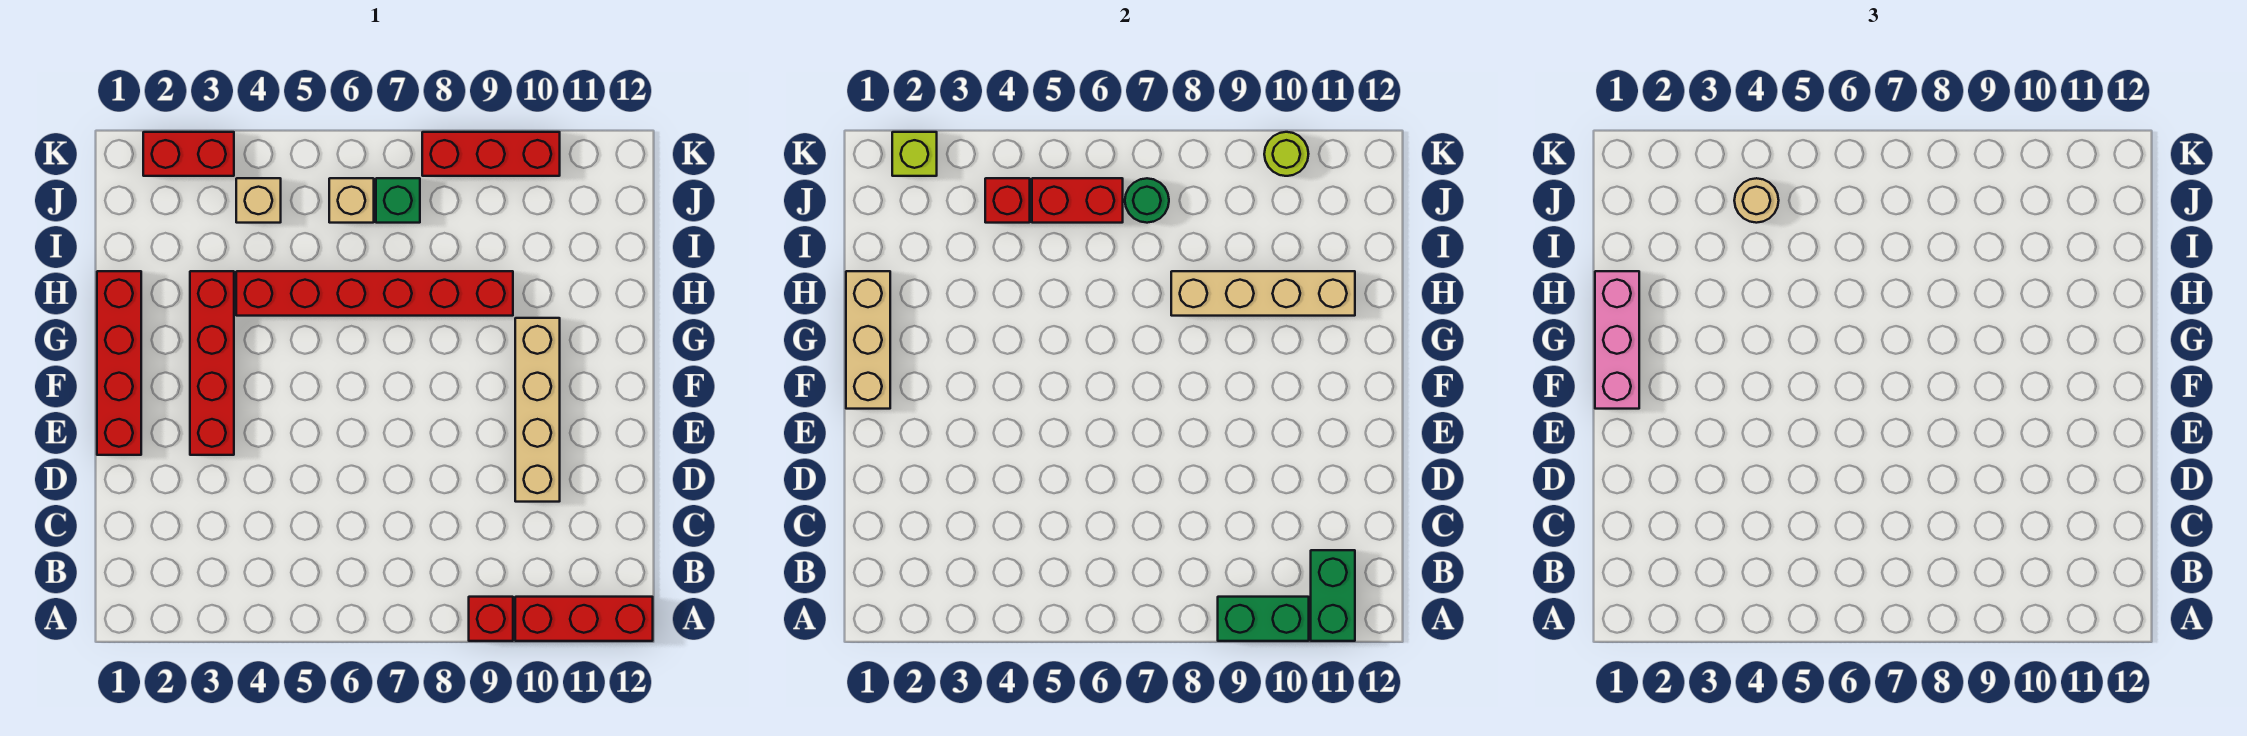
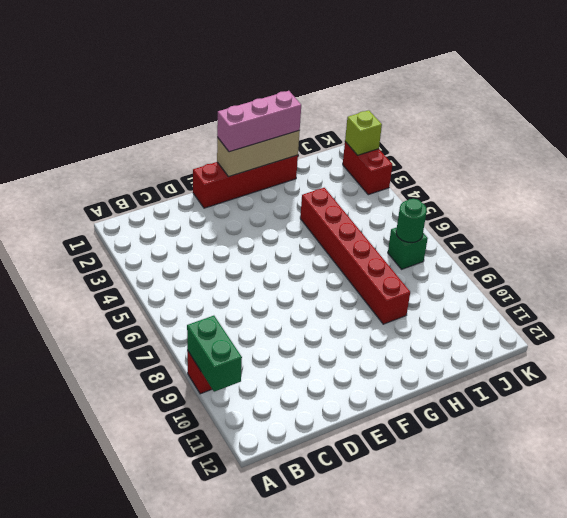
none -> red 1x3 brick [515,597,653,641]
none -> tan 1x4 brick [515,318,560,502]
none -> red 1x4 brick [190,271,234,455]

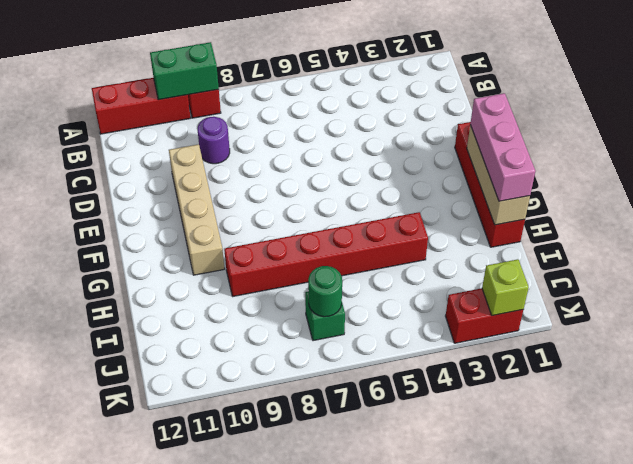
purple 1x1 round brick [198,117,230,164] -> none
none -> red 1x4 brick [190,271,234,455]
none -> tan 1x1 brick [236,178,281,223]
none -> tan 1x1 brick [329,178,374,223]

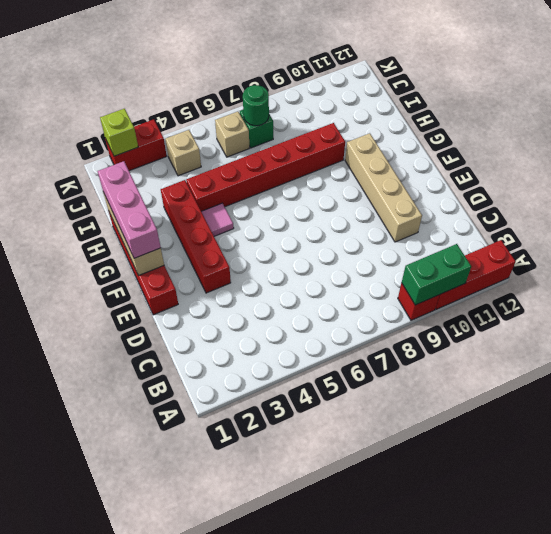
pink 1x1 tile [201,203,234,236] -> none
none -> red 1x3 brick [422,132,560,176]
none -> green 1x2 brick [1311,550,1355,641]
none -> tan 1x4 brick [1171,271,1355,316]

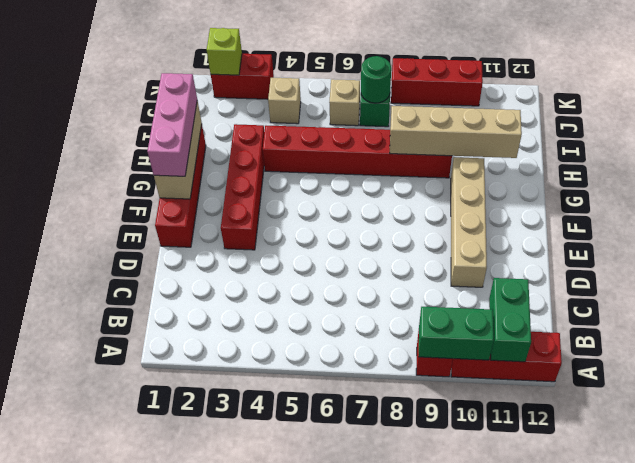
none -> red 1x1 brick [985,178,1030,223]
none -> red 1x2 brick [1032,178,1123,223]
none -> lime 1x1 round brick [1264,132,1308,176]

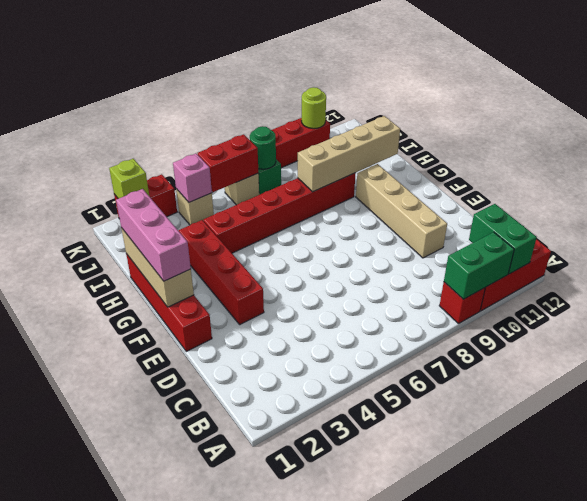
pink 1x1 brick [173,154,212,202] -> red 1x1 brick [985,178,1030,223]
none -> tan 1x1 round brick [1734,178,1779,223]

